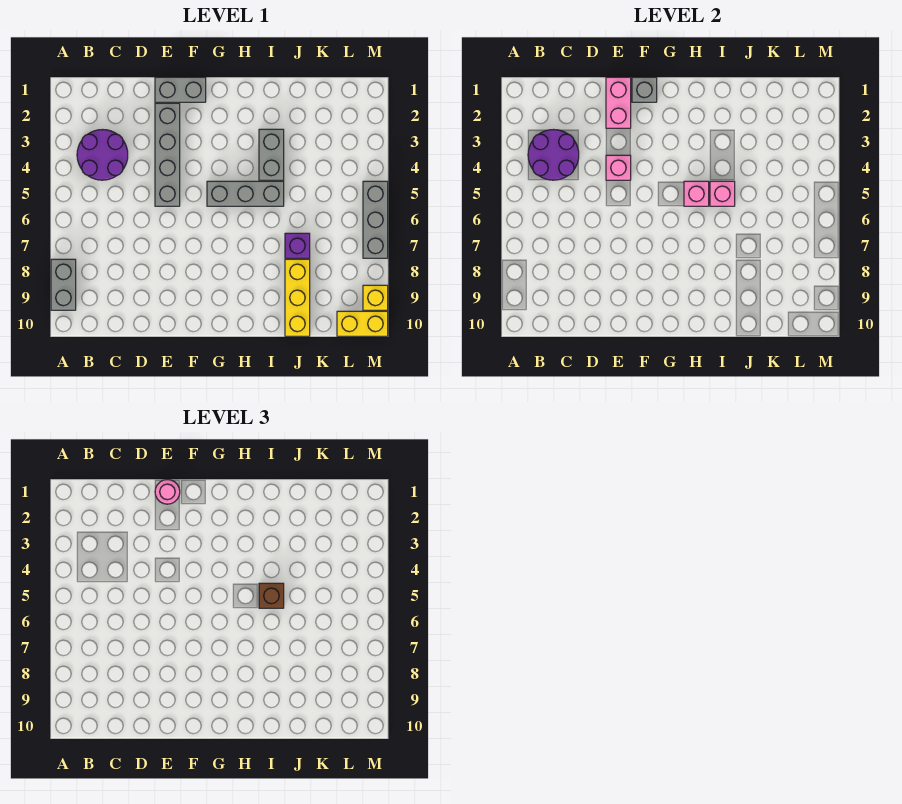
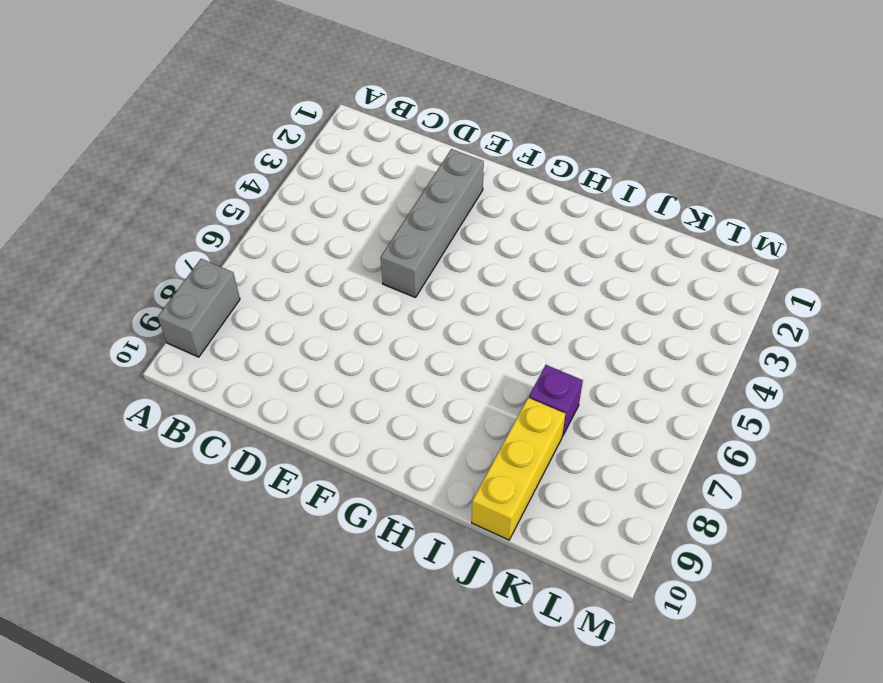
none -> purple 2x2 round brick [77,130,128,180]
none -> grey 1x2 brick [155,77,206,102]
none -> grey 1x3 brick [207,181,284,206]

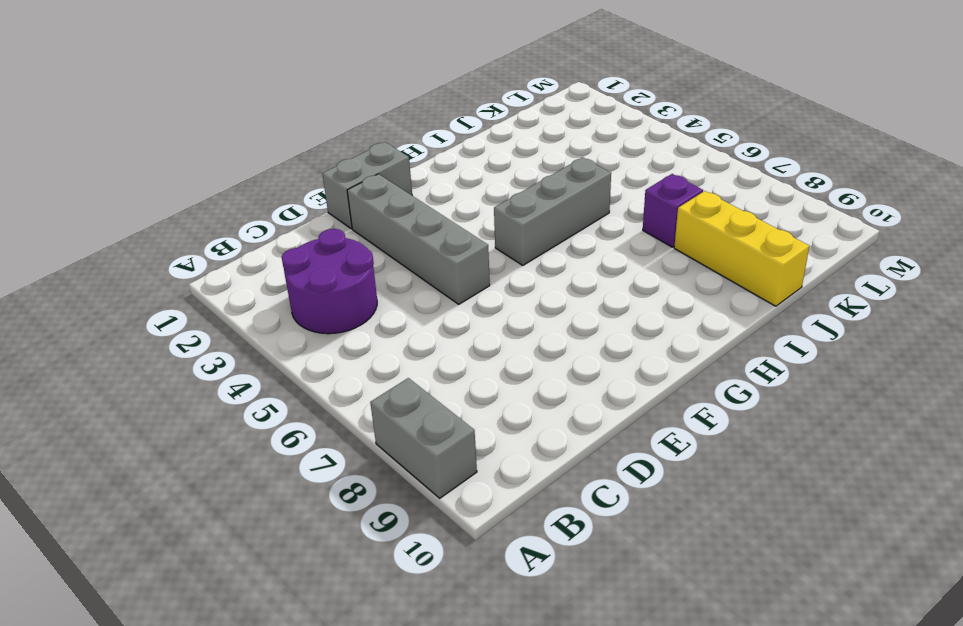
none -> grey 1x2 brick [259,129,284,180]
none -> yellow 1x2 brick [337,311,388,336]
none -> grey 1x3 brick [363,181,388,258]

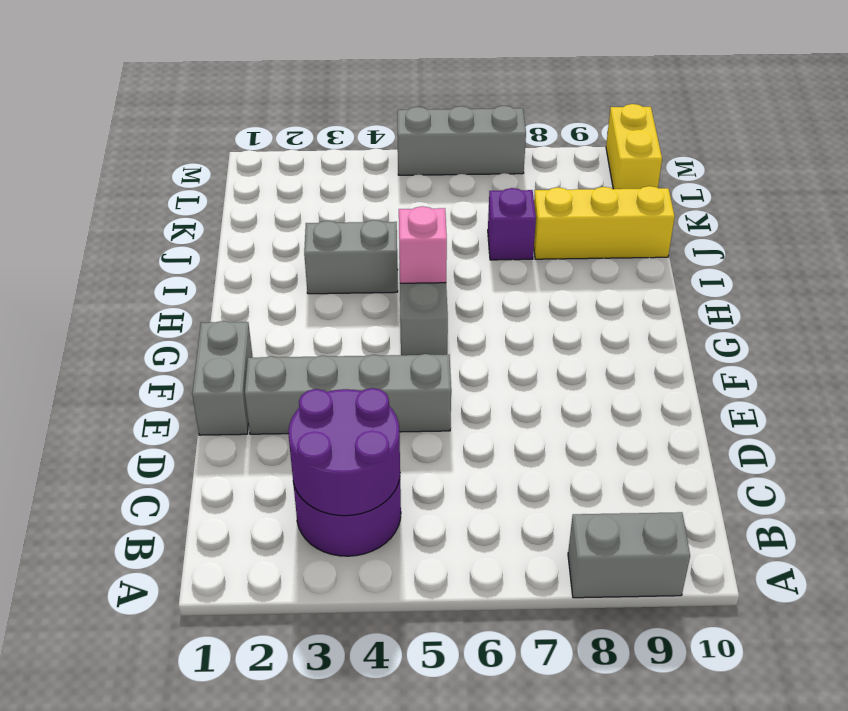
none -> yellow 1x1 brick [363,285,388,310]
none -> pink 1x2 brick [606,77,631,128]
none -> pink 1x1 brick [606,155,631,180]

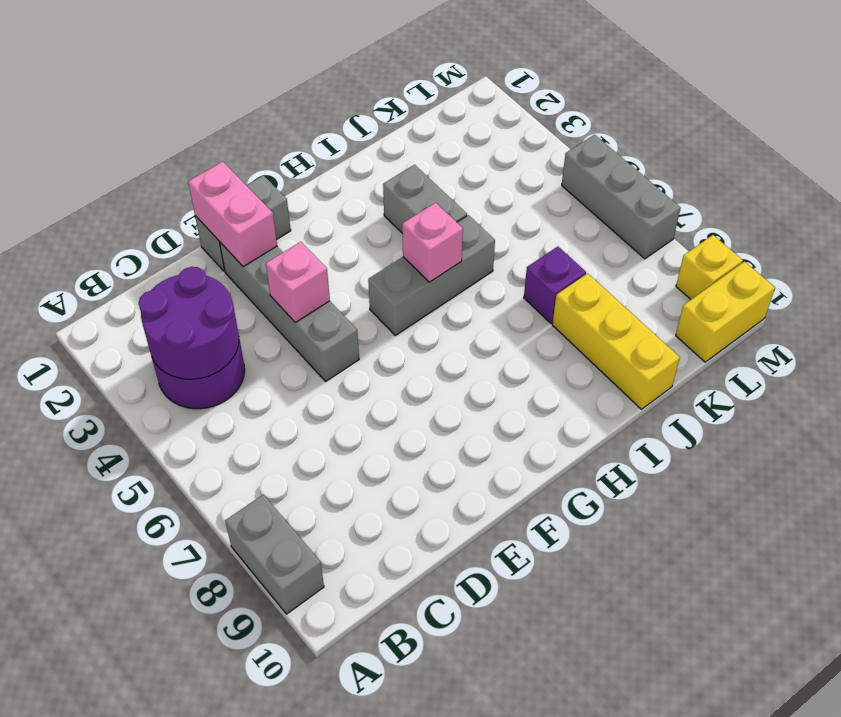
none -> grey 1x1 brick [632,77,657,102]
none -> pink 1x1 brick [710,181,735,206]
none -> pink 1x1 round brick [155,480,180,504]

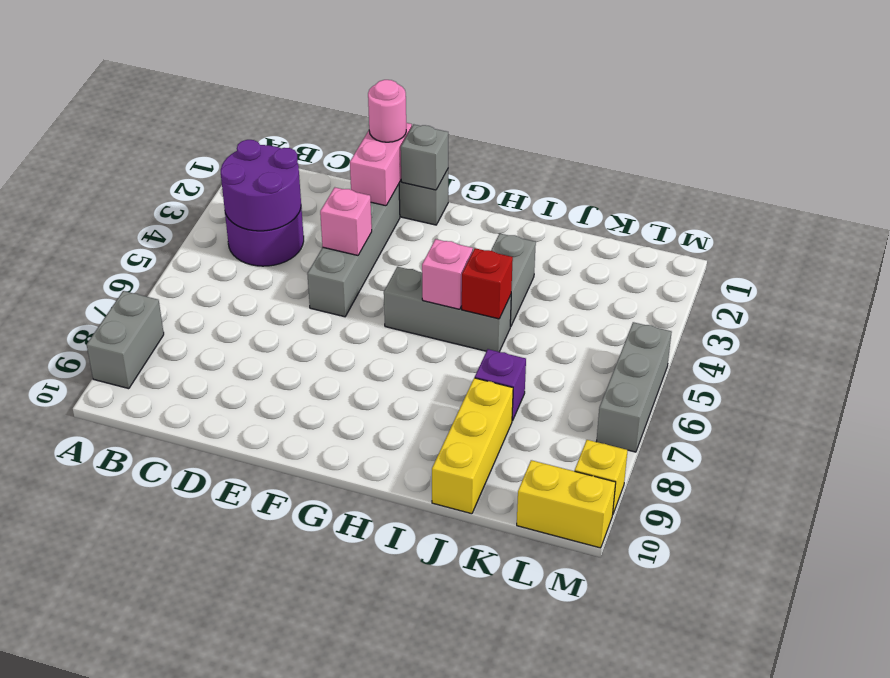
red 1x1 brick [462,248,513,319] -> pink 1x1 brick [710,181,735,206]
none -> brown 1x1 brick [259,583,284,608]

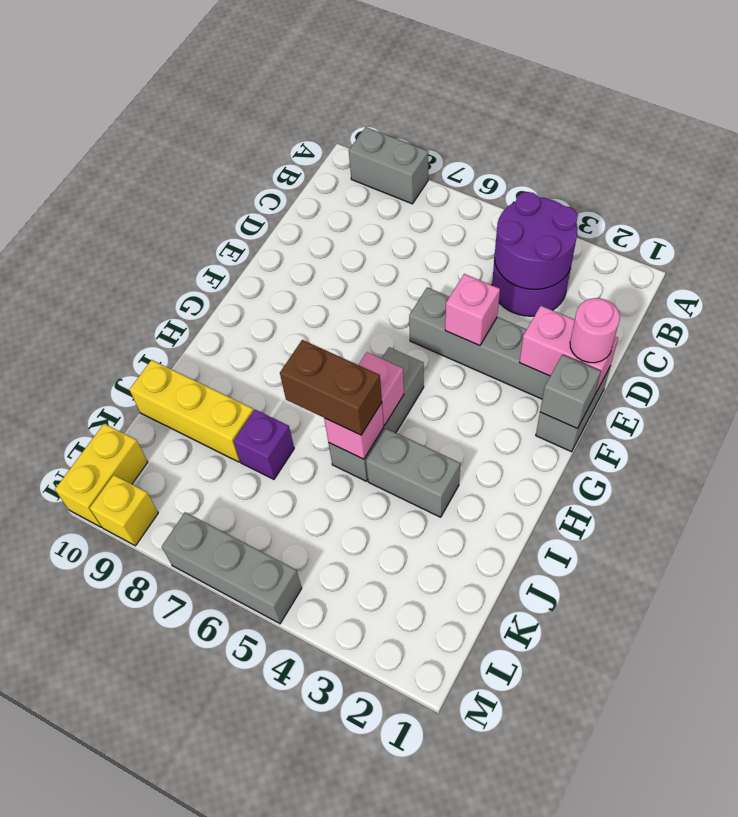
brown 1x2 brick [280,340,382,435] -> brown 1x1 brick [259,583,284,608]

